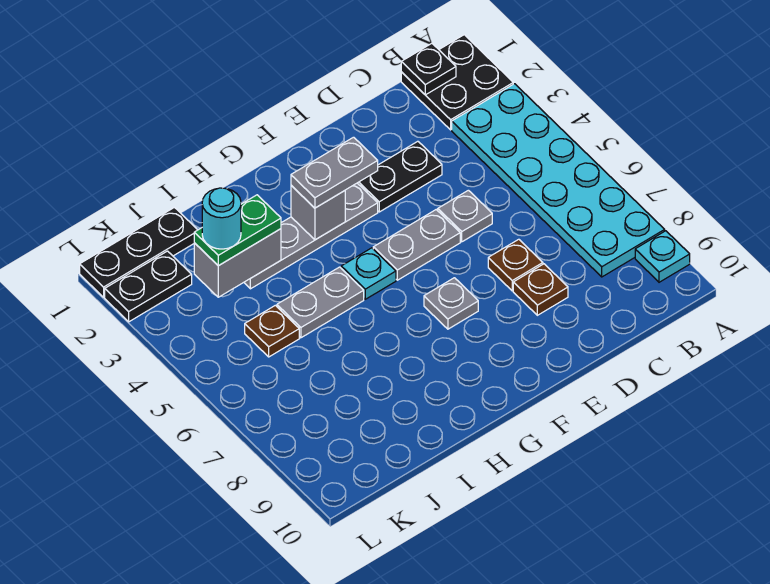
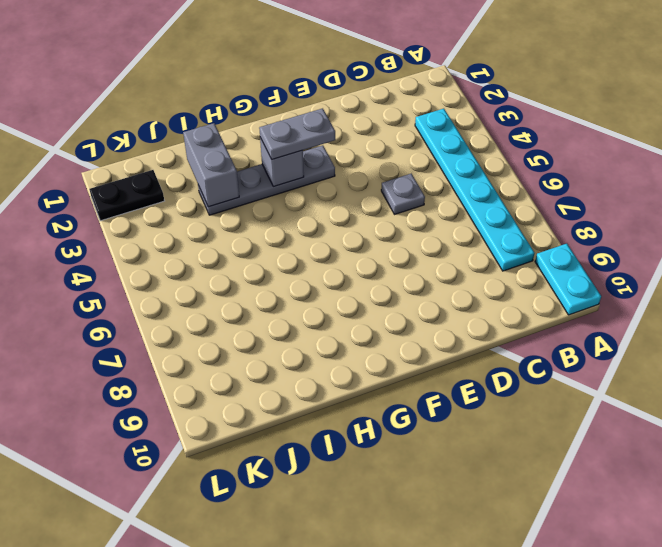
cyan 1x2 plate [535,244,601,315] -> cyan 1x1 plate [635,231,690,282]
cyan 1x6 plate [415,109,535,271] -> cyan 2x6 plate [452,84,665,277]
grey 1x2 brick [183,123,239,207] -> grey 1x2 brick turned to [194,229,281,297]
none -> black 2x2 plate [401,35,513,130]
none -> black 1x2 plate [358,141,442,212]
none -> brown 1x1 plate [488,239,543,291]

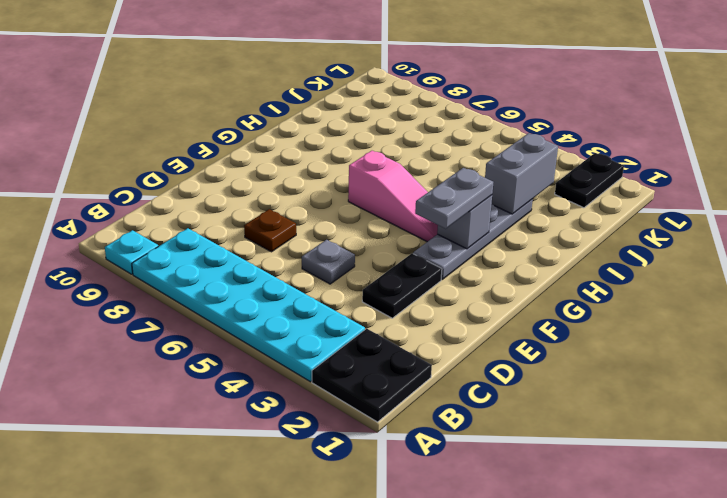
pink 1x3 slope [348,151,438,242] -> cyan 1x1 plate [341,248,396,299]
none -> brown 1x1 plate [513,264,568,315]
none -> grey 1x2 plate [373,210,460,280]
none -> grey 1x1 plate [424,278,478,329]

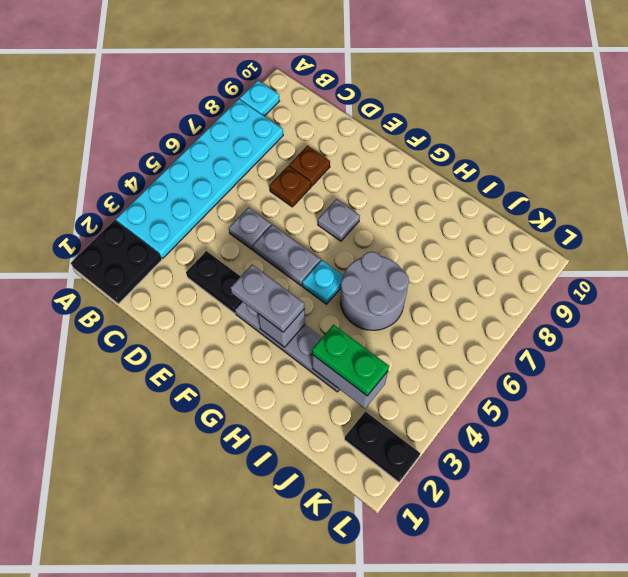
grey 2x2 round brick [341,252,409,330] -> grey 1x2 plate [277,267,364,338]
none -> black 1x3 plate [80,207,197,297]
none -> brown 1x1 plate [245,305,299,357]
none -> black 1x1 plate [401,43,456,95]

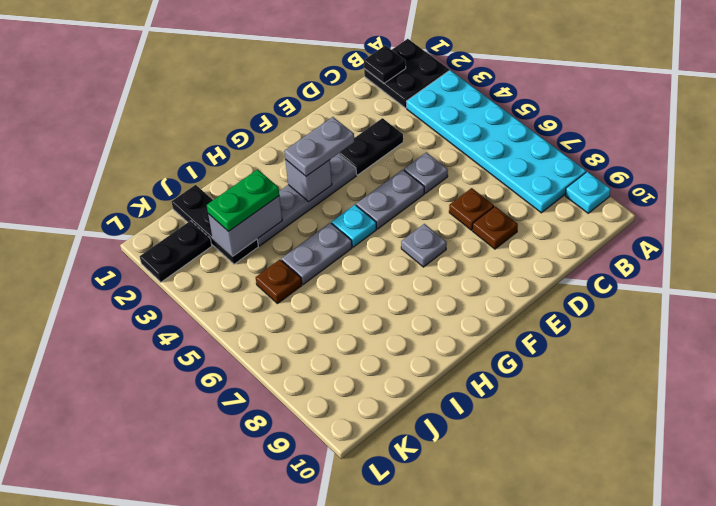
black 1x3 plate [172,185,258,264] -> black 1x3 plate turned to [80,207,197,297]
none -> cyan 1x1 round brick [202,188,241,249]

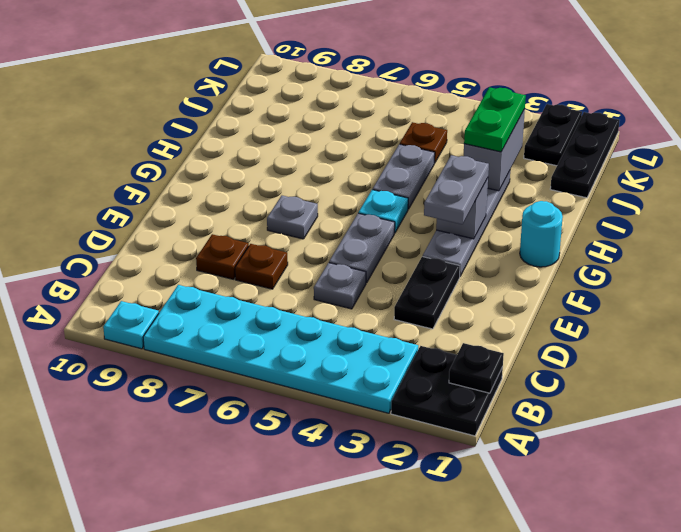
cyan 1x1 round brick [520,201,563,267] -> cyan 1x1 round brick moved to [202,188,241,249]

